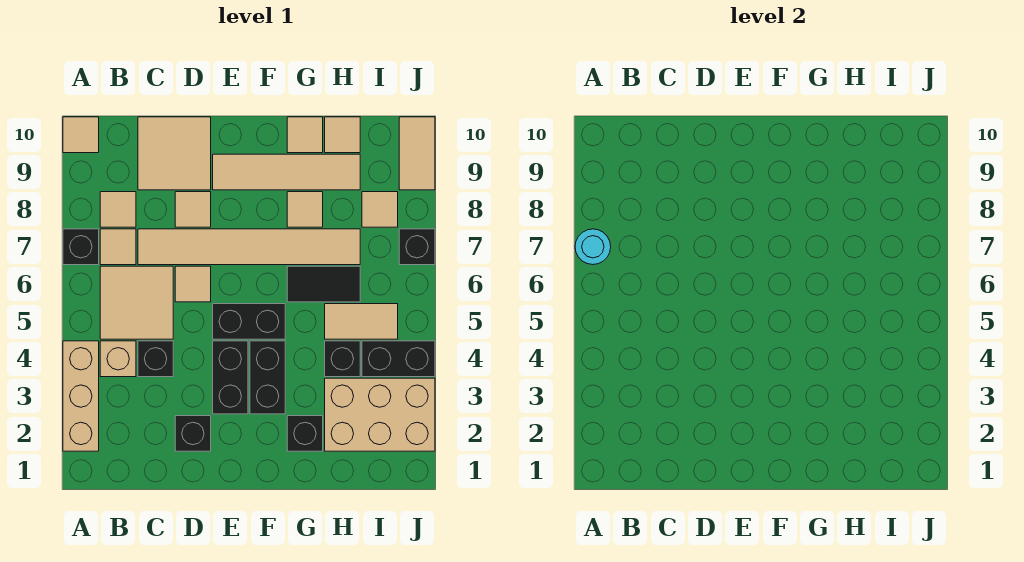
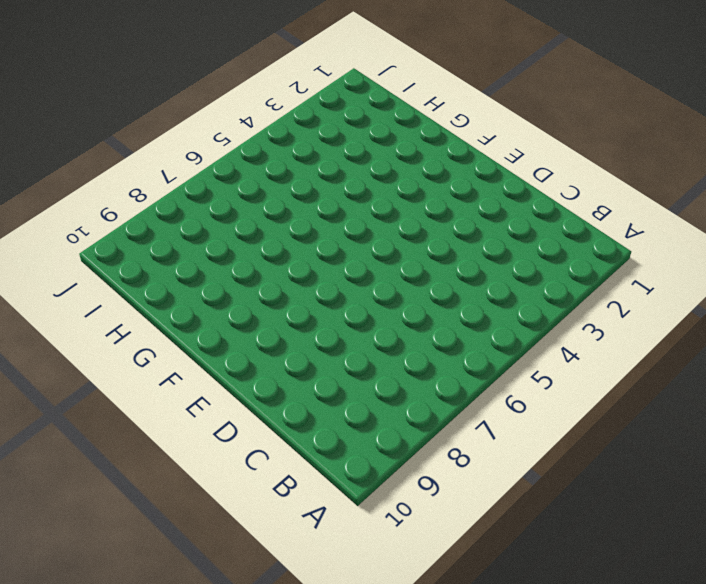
none -> tan 1x3 brick [63,341,99,451]
none -> black 1x1 brick [63,229,99,265]
none -> tan 1x1 tile [63,117,99,153]
none -> tan 1x1 brick [100,341,136,377]

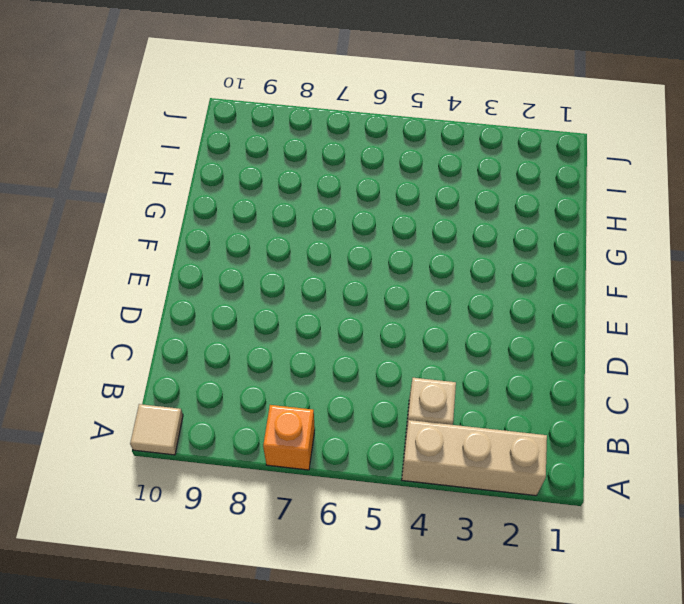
orange 1x1 brick [263,405,315,470] -> black 1x1 brick [63,229,99,265]
none -> tan 2x2 tile [100,266,173,339]
none -> tan 1x1 tile [100,229,136,265]
none -> tan 1x1 tile [100,192,136,227]
none -> black 1x1 brick [138,341,173,377]

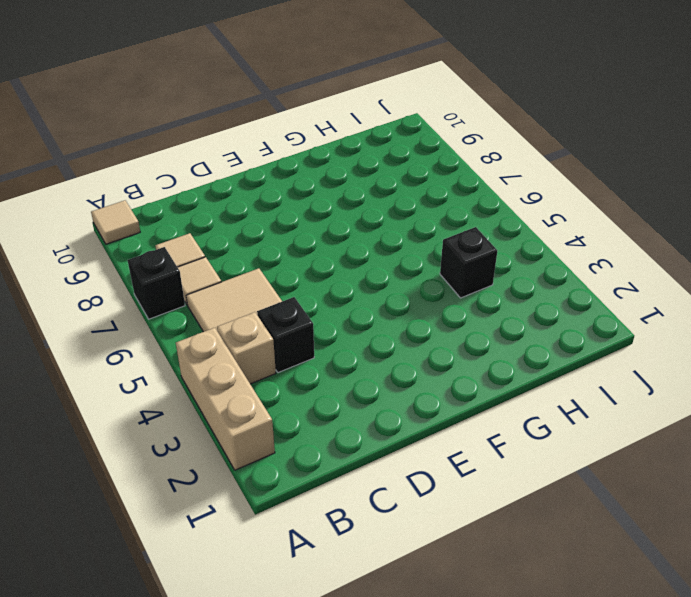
none -> tan 1x6 tile [138,229,360,265]
none -> tan 2x2 tile [138,117,211,190]
none -> black 1x1 brick [175,416,211,451]
none -> tan 1x1 tile [175,266,211,302]

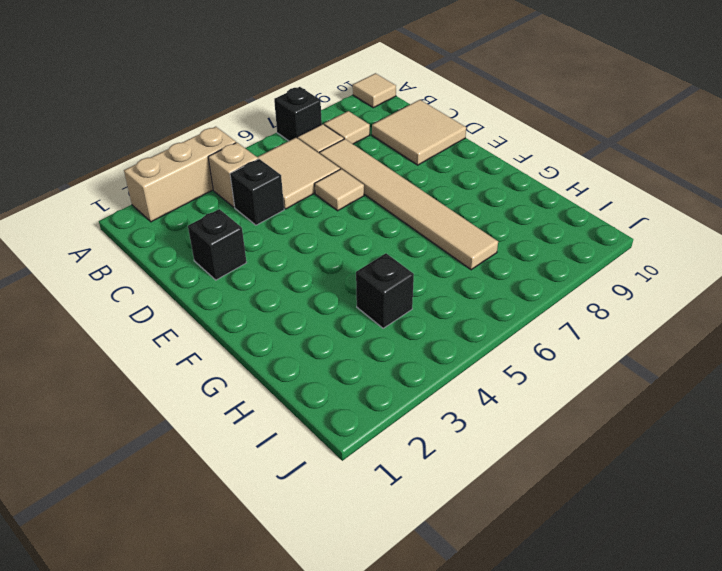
none -> tan 1x1 tile [175,192,211,227]
none -> black 1x2 brick [213,341,248,414]
none -> black 1x2 brick [213,304,285,339]
none -> tan 1x4 tile [213,154,360,190]

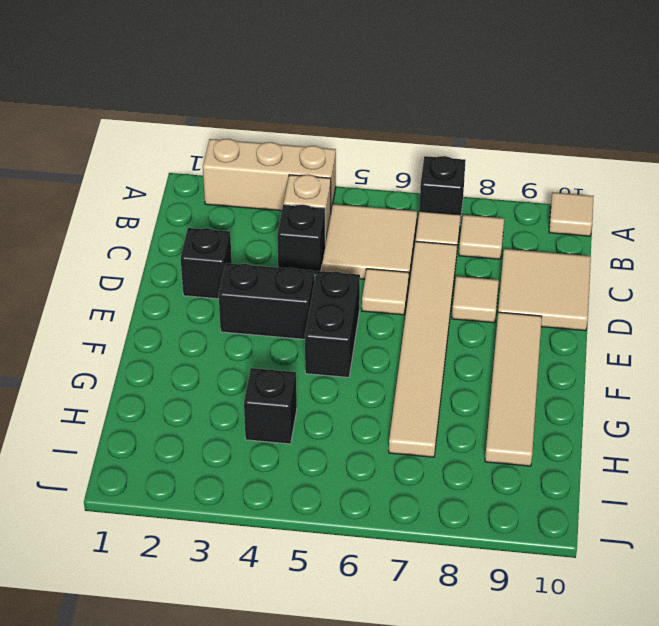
none -> black 1x2 brick [250,341,285,414]
none -> black 1x1 brick [287,416,323,451]
none -> black 1x2 tile [287,266,360,302]
none -> tan 1x1 tile [287,192,323,227]

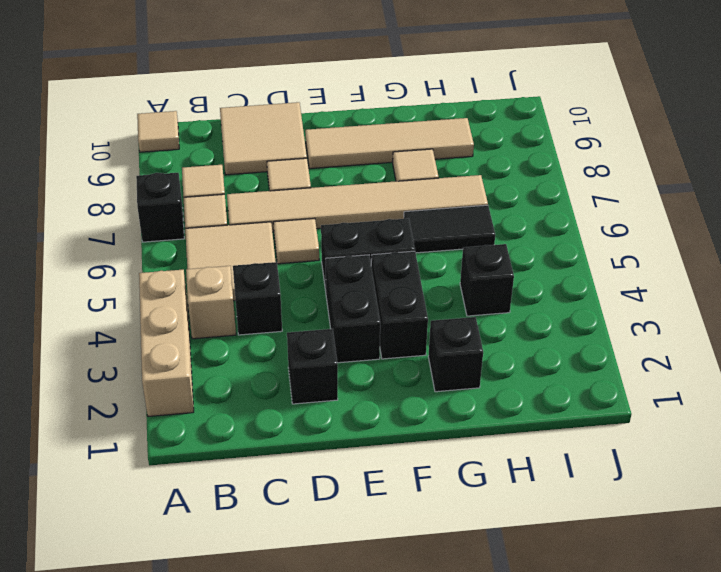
none -> tan 1x1 tile [287,117,323,153]
none -> tan 2x3 brick [325,378,435,451]
none -> tan 1x2 tile [325,304,398,339]
none -> tan 1x1 tile [325,117,360,153]

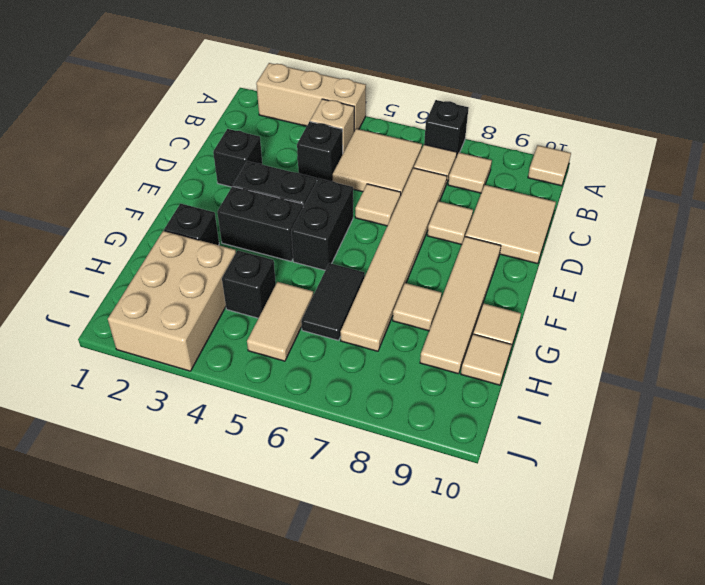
none -> black 1x2 brick [362,341,435,377]
none -> tan 1x1 tile [362,192,398,227]
none -> black 1x1 brick [399,229,435,265]
none -> tan 1x2 tile [399,117,435,190]

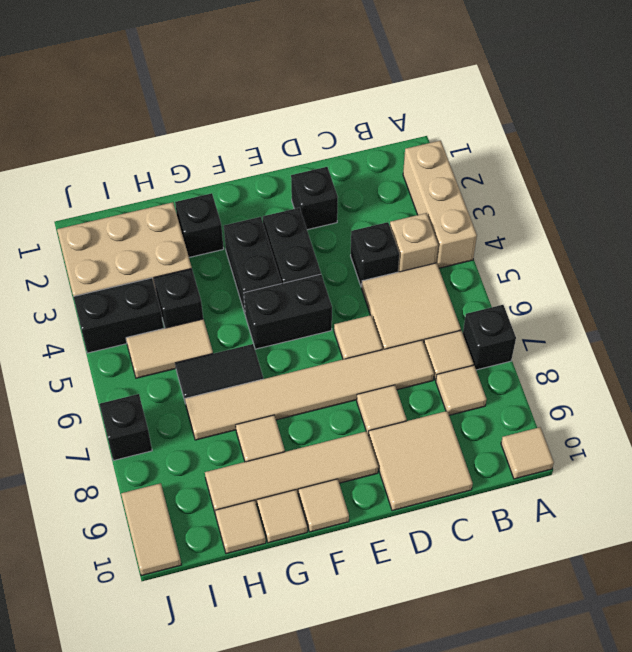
tan 1x1 tile [299,479,349,532] -> tan 1x1 tile moved to [362,192,398,227]
none -> cyan 1x1 round brick [575,229,611,265]

